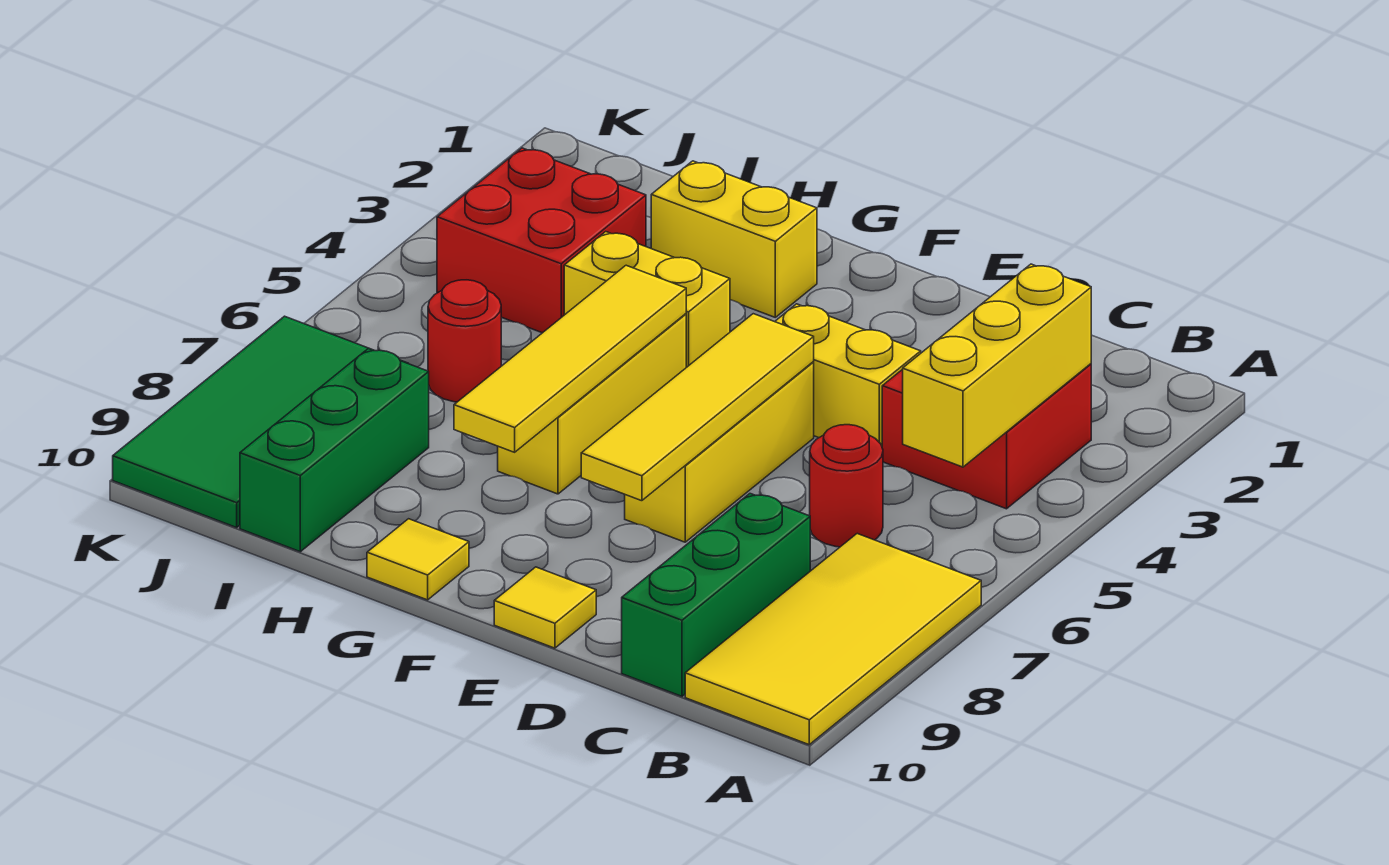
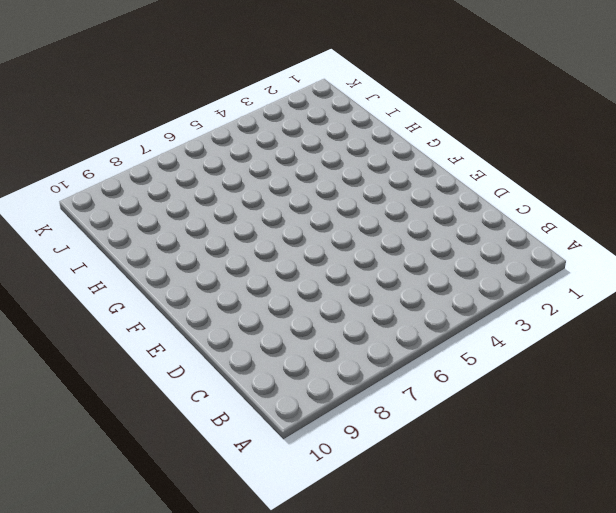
none -> yellow 2x4 tile [685,534,981,745]
none -> red 2x2 brick [882,364,1091,509]
none -> red 1x1 round brick [810,425,883,547]

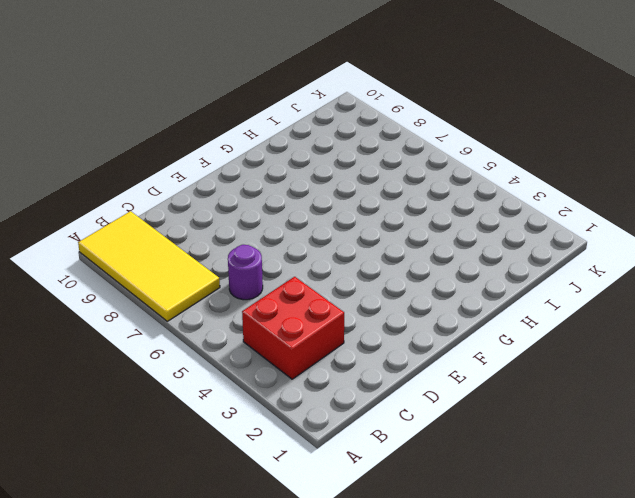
purple 1x1 round brick [228,245,263,300] -> red 1x1 round brick [810,425,883,547]
none -> green 1x3 brick [622,494,810,696]
none -> yellow 1x2 brick [775,304,921,446]
none -> yellow 1x3 brick [625,362,814,542]

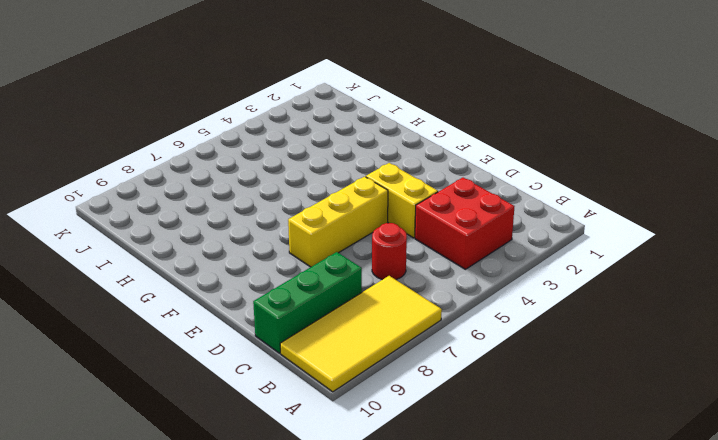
none -> yellow 1x1 tile [494,567,596,648]
none -> yellow 1x2 brick [651,161,817,317]
none -> yellow 1x2 brick [564,232,730,367]

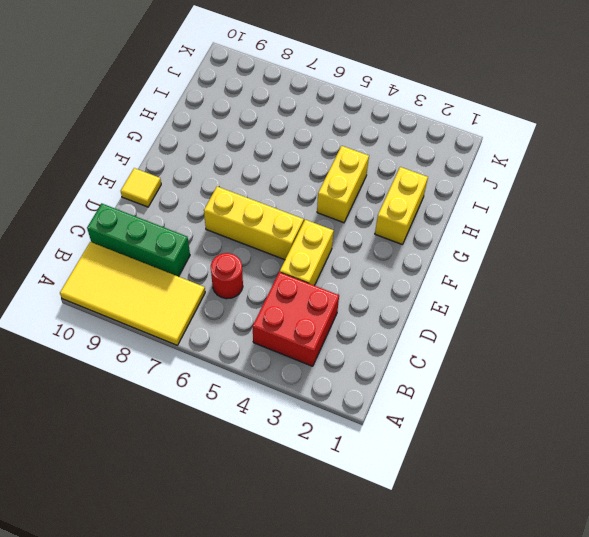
none -> yellow 1x3 brick [498,314,686,494]
none -> yellow 1x1 tile [367,519,469,600]
none -> red 2x2 brick [437,148,646,333]

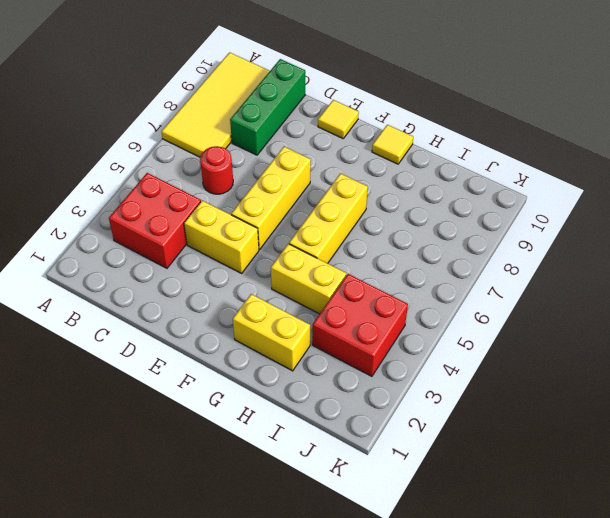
none -> red 1x1 round brick [428,280,501,402]
none -> green 1x3 brick [240,349,429,552]
none -> green 2x4 tile [113,316,406,527]

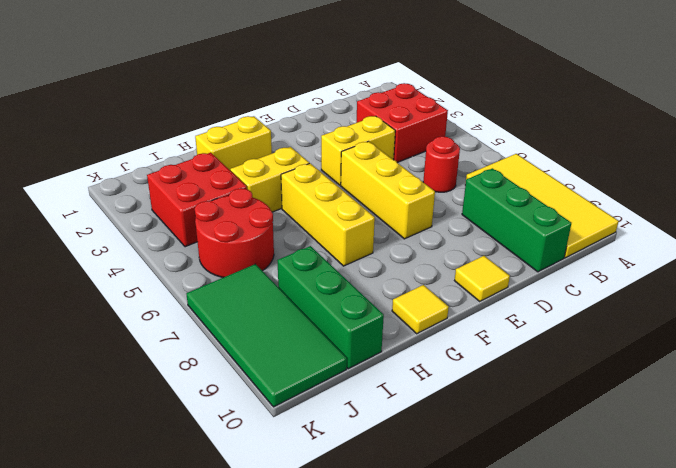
red 2x2 round brick [195,188,274,278] -> red 1x1 round brick [428,280,501,402]
none -> yellow 1x3 brick [903,264,1091,467]
none -> yellow 1x4 tile [581,314,814,501]
none -> yellow 1x4 tile [454,265,686,452]

